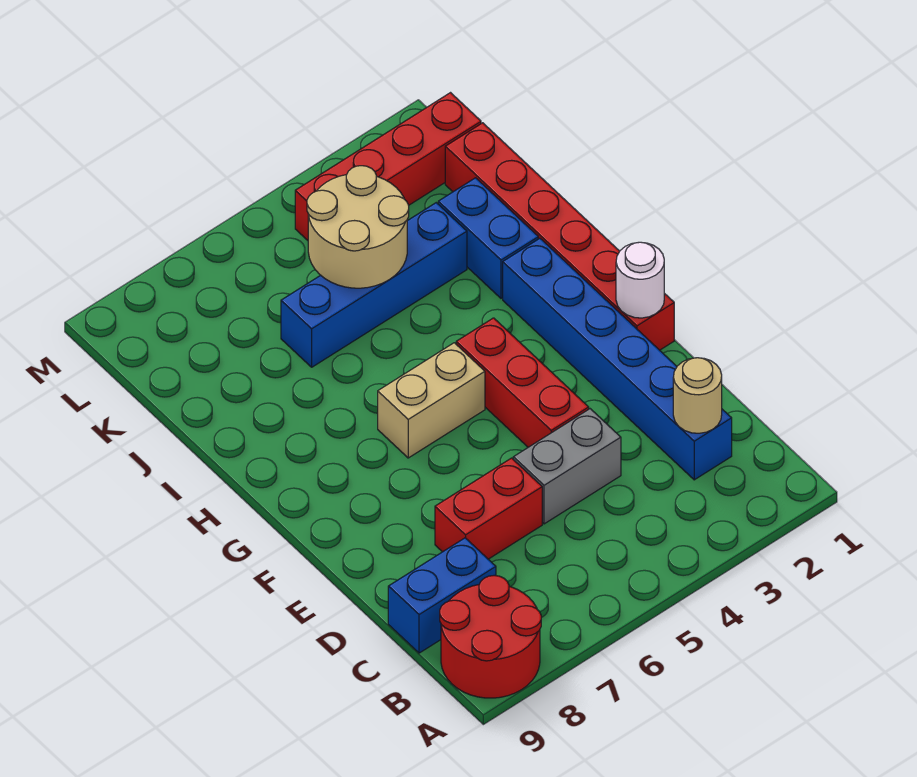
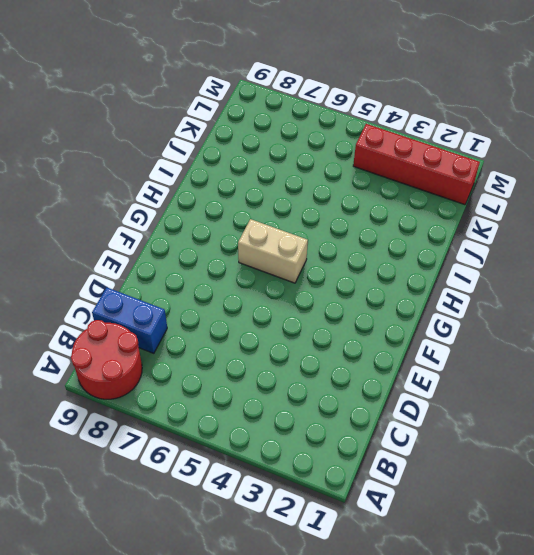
none -> blue 1x6 brick [503,238,732,480]
none -> grey 1x2 brick [513,409,621,524]
none -> red 1x2 brick [435,458,542,559]

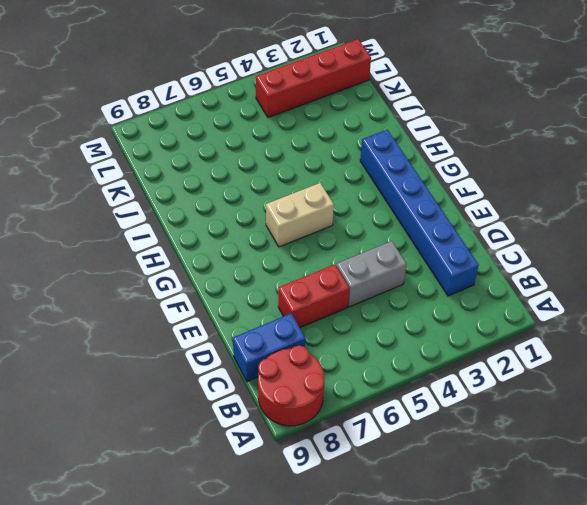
none -> red 1x3 brick [456,318,589,447]
none -> red 1x6 brick [445,123,674,350]
none -> blue 1x2 brick [438,178,538,298]

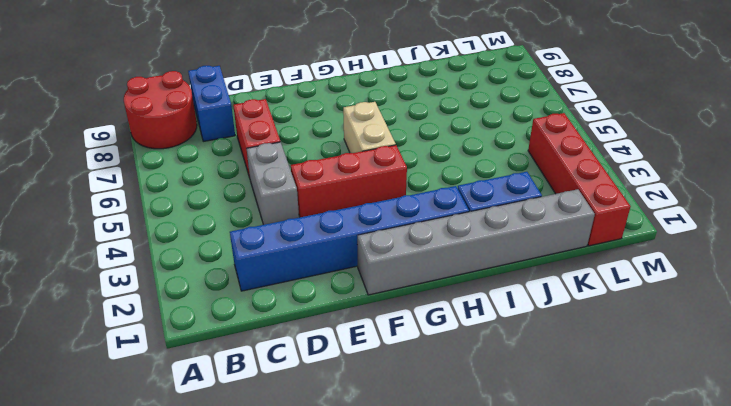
grey 1x6 brick [357,189,595,295] -> red 1x6 brick [445,123,674,350]
none -> blue 1x4 brick [281,203,467,367]
none -> tan 1x1 round brick [673,358,722,433]
none -> white 1x1 round brick [616,242,664,318]

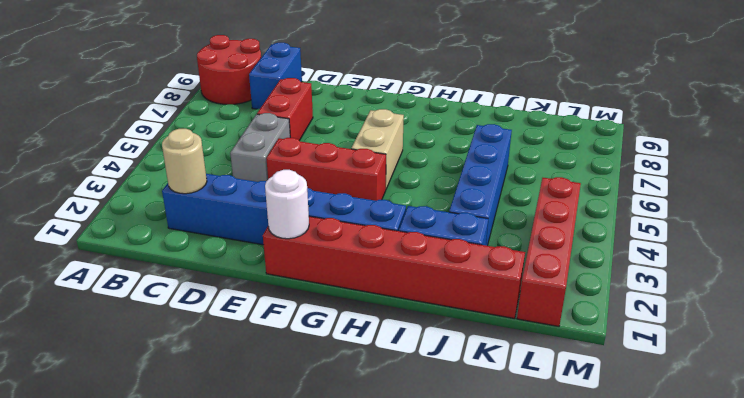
none -> tan 2x2 round brick [307,166,409,288]

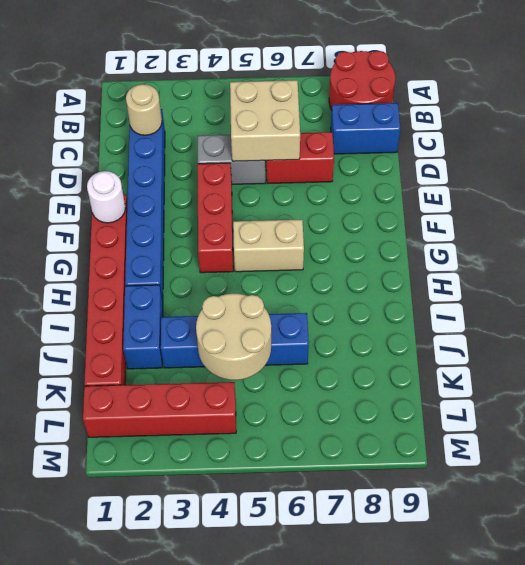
tan 2x2 brick [230,80,300,161] -> none

